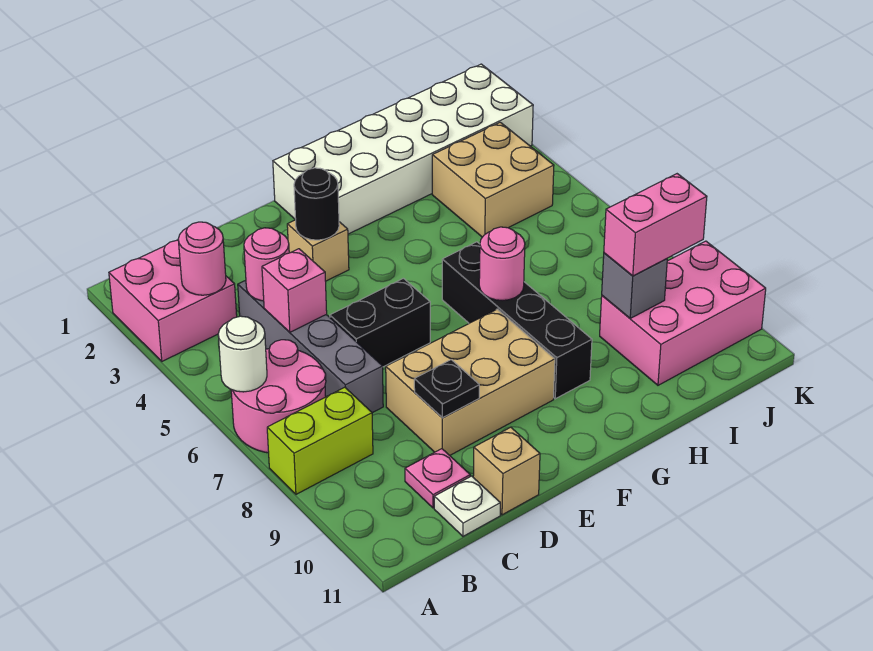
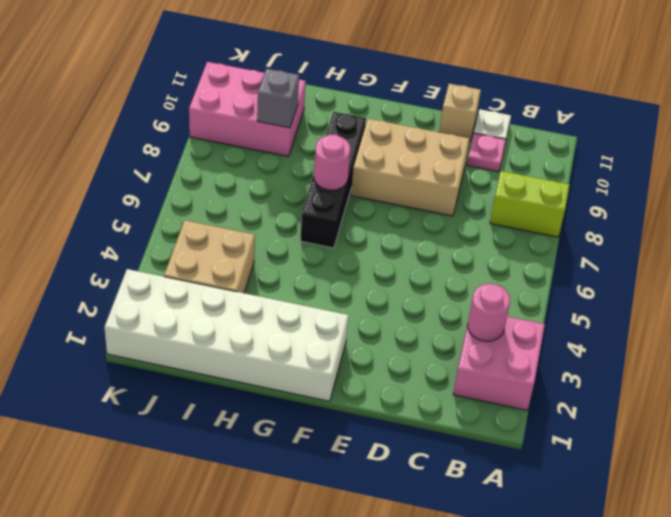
none -> pink 2x2 round brick [231,340,326,453]
none -> grey 1x4 brick [238,280,383,413]
none -> black 1x2 brick [330,278,430,367]

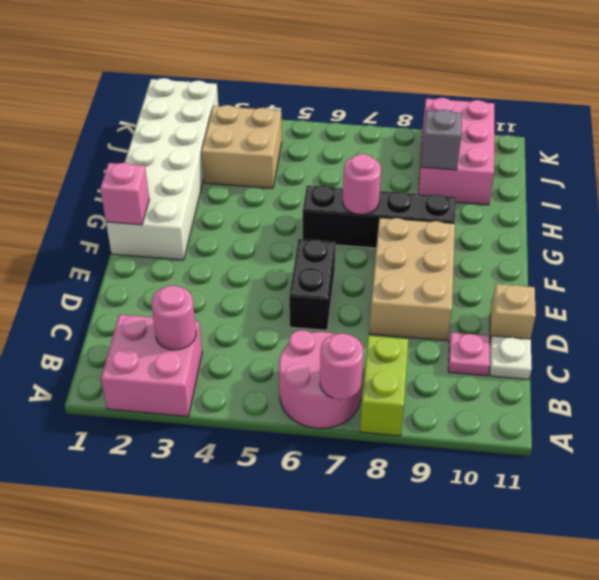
pink 1x1 round brick [320,333,363,399] -> pink 1x1 round brick moved to [244,228,289,301]
pink 1x1 brick [100,163,149,225] -> pink 1x1 brick moved to [262,249,327,332]
none -> grey 1x4 brick [238,280,383,413]
none -> tan 1x1 brick [287,220,349,281]
none -> white 1x1 round brick [218,316,267,392]

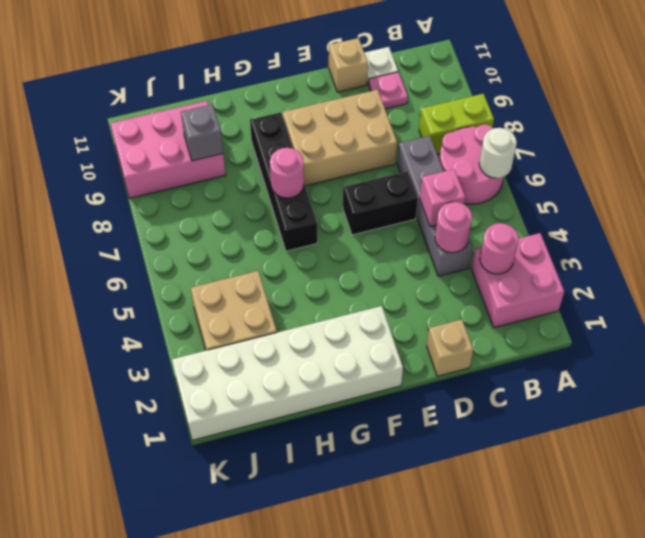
tan 1x1 brick [427,320,473,376] -> tan 1x1 brick moved to [287,220,349,281]
none -> black 1x1 plate [414,360,479,418]
none -> black 1x1 round brick [294,168,339,240]
none -> pink 1x2 brick [604,174,707,276]

